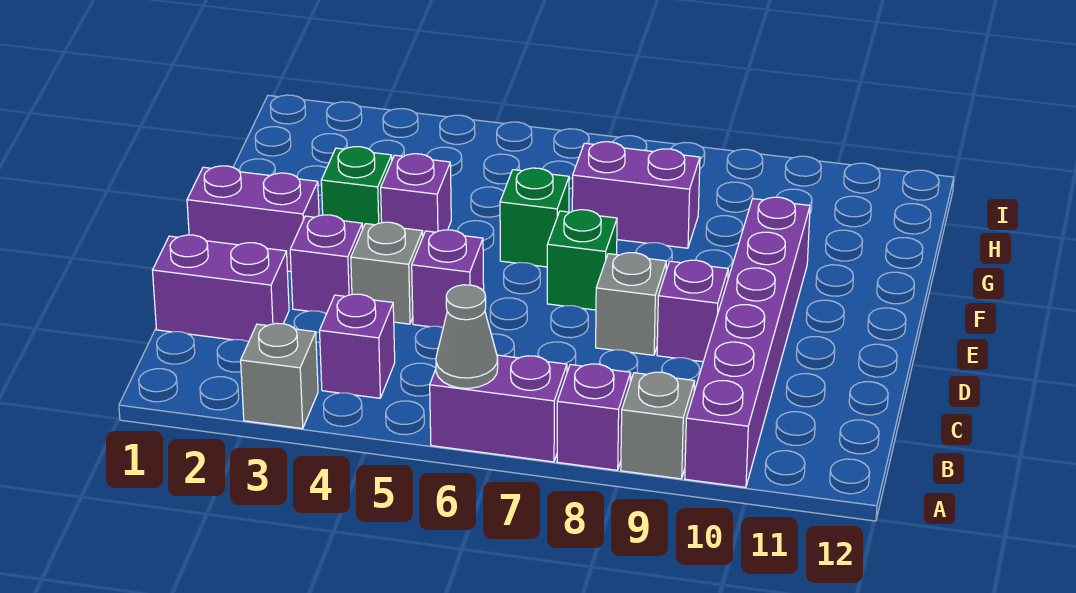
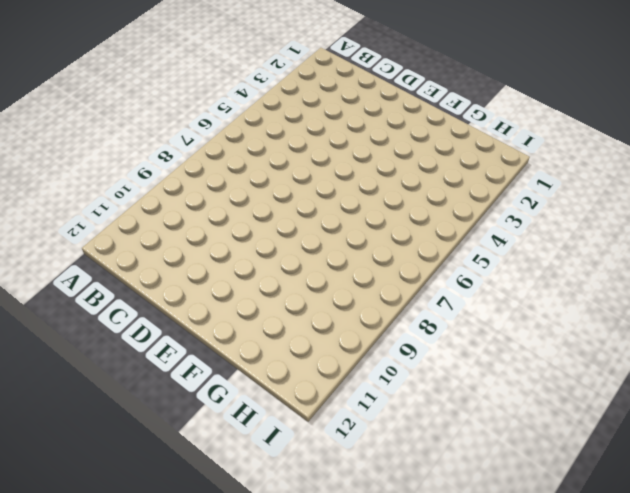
none -> grey 1x1 brick [241,323,318,429]
none -> purple 1x2 brick [430,355,567,462]
none -> purple 1x1 brick [557,364,631,470]

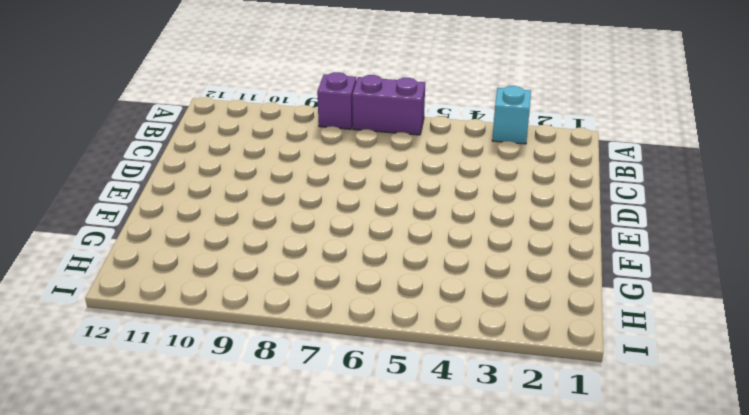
cyan 1x1 brick [492,86,531,144] -> grey 1x1 brick [241,323,318,429]
none -> grey 1x1 brick [621,372,695,479]
none -> purple 1x6 brick [685,197,810,487]
none -> purple 1x1 brick [320,294,395,398]

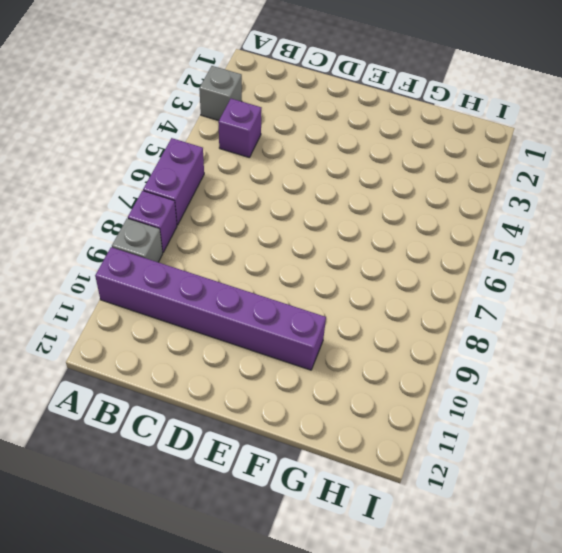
none -> purple 1x2 brick [152,235,289,342]
none -> purple 1x1 brick [290,215,362,314]
none -> grey 1x1 brick [351,222,423,324]

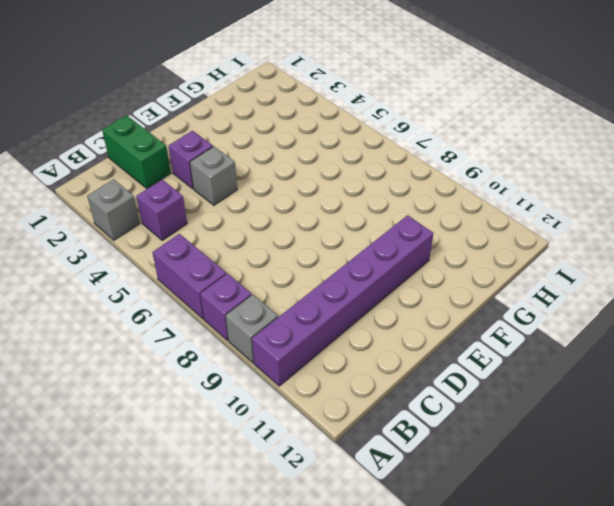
green 1x2 brick [102,115,171,188] -> purple 1x2 brick [152,235,289,342]
none -> purple 1x1 brick [412,230,484,327]
none -> grey 1x1 brick [596,253,666,355]
none -> purple 1x1 brick [657,260,728,362]

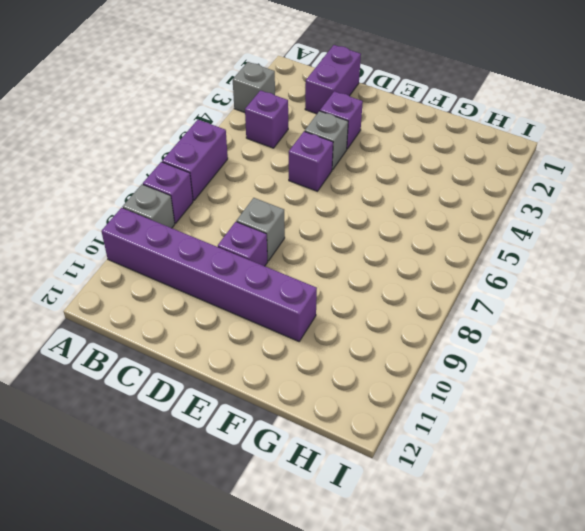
none -> purple 1x2 brick [187,166,319,271]
none -> green 1x1 brick [547,210,617,310]
none -> green 1x1 brick [321,147,392,229]

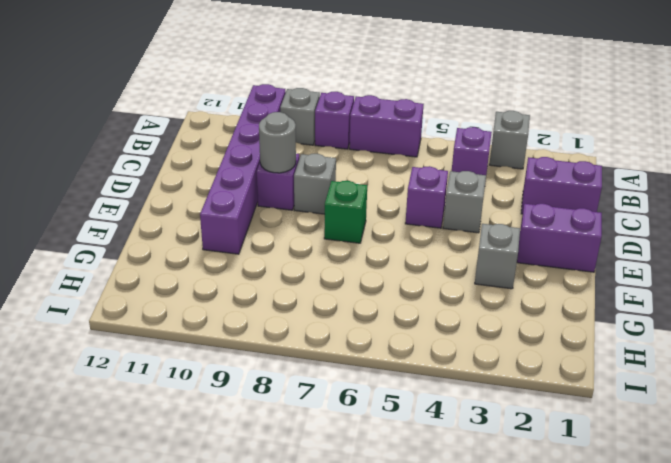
grey 1x1 round brick [259,112,296,173] -> none
grey 1x1 brick [475,224,520,289] -> green 1x1 brick [321,147,392,229]
none -> purple 1x1 brick [290,215,362,314]
none -> purple 1x1 brick [381,154,451,236]
none -> green 1x1 brick [500,168,569,267]

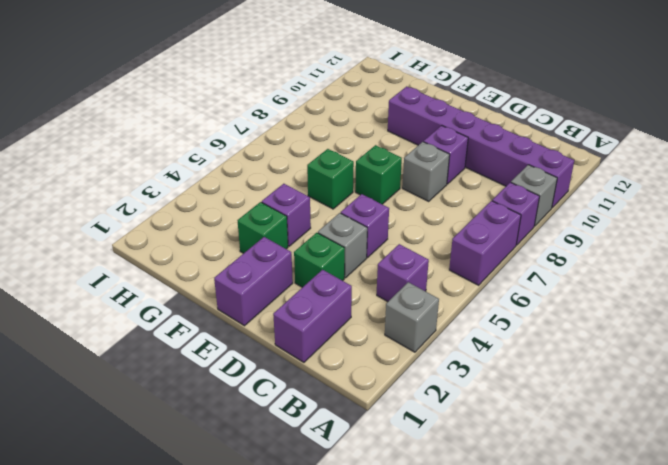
green 1x1 brick [294,233,345,287] -> purple 1x1 brick [290,215,362,314]
none -> purple 1x2 brick [572,142,700,248]
none -> grey 1x1 cone [436,285,498,388]

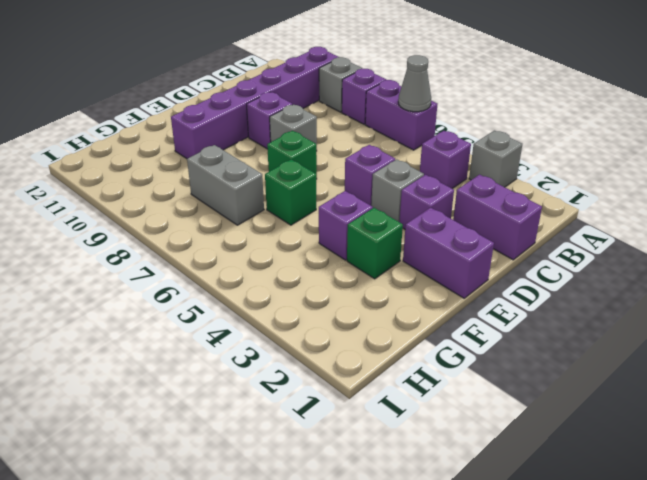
grey 1x2 brick [187,145,264,225] -> purple 1x2 brick [572,142,700,248]

